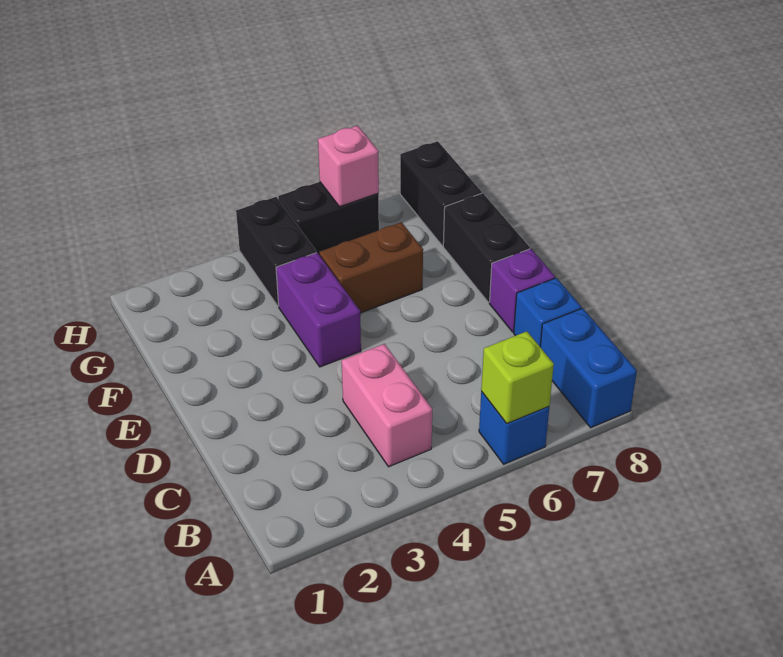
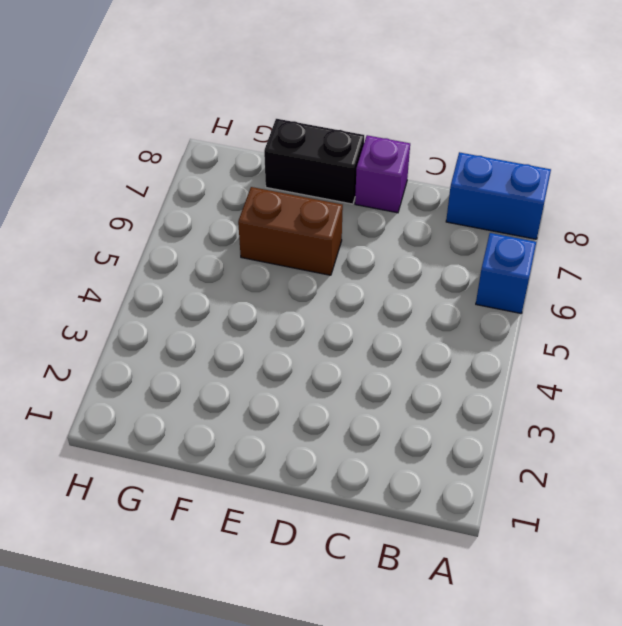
brown 1x2 brick [238,187,343,275] -> brown 1x2 brick turned to [319,222,423,313]
none -> pink 1x2 brick [342,344,432,467]
none -> blue 1x1 brick [514,278,581,346]
none -> purple 1x2 brick [276,253,361,367]

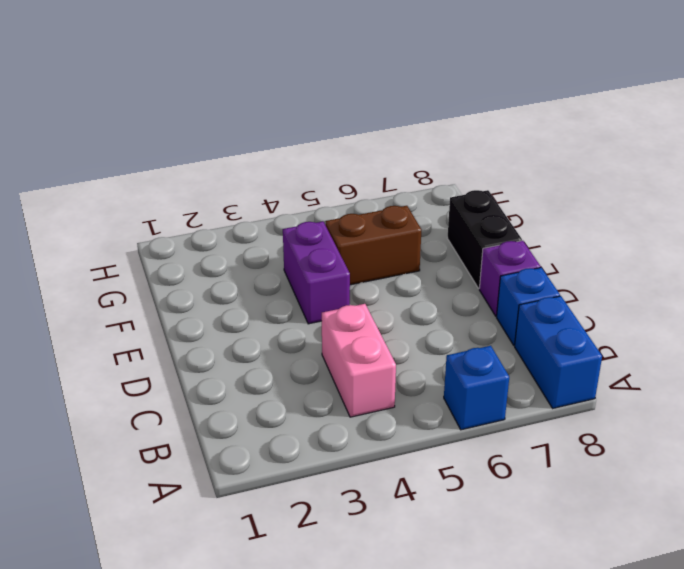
none -> black 1x2 brick [236,197,316,306]
none -> black 1x2 brick [400,141,482,246]
none -> black 1x2 brick [278,182,379,254]

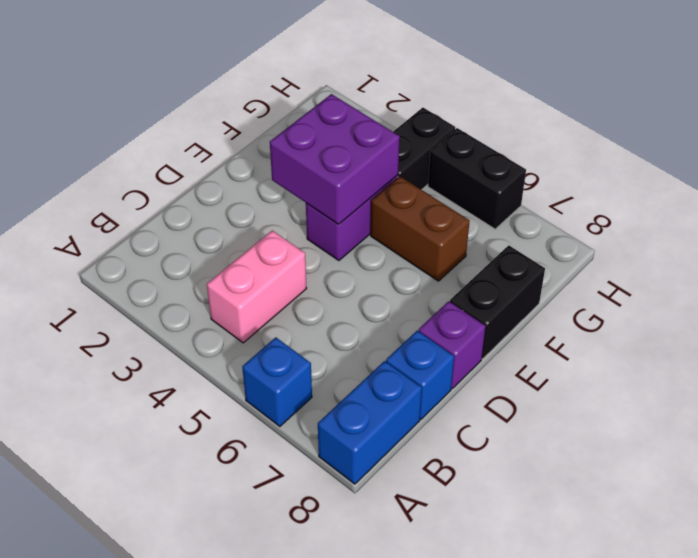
purple 2x2 brick [270,94,400,224] -> none
none -> black 1x2 brick [400,141,482,246]
none -> lime 1x1 brick [481,331,554,424]
none -> pink 1x1 brick [318,126,379,207]

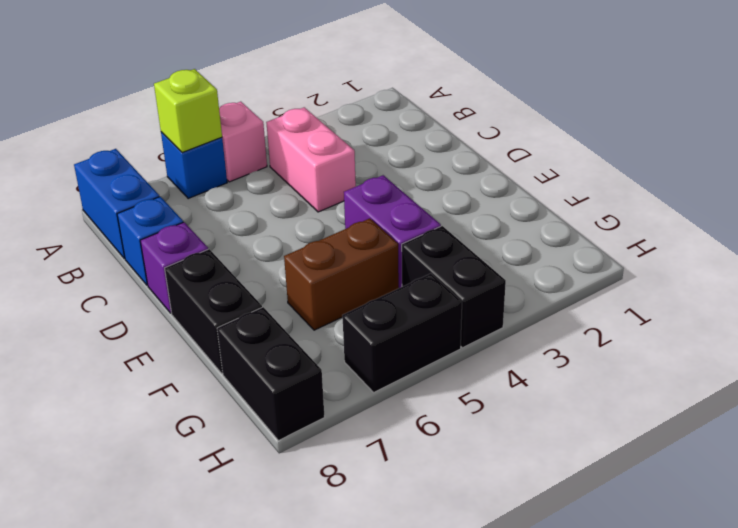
pink 1x1 brick [219,102,267,182] -> pink 1x1 brick moved to [318,126,379,207]

